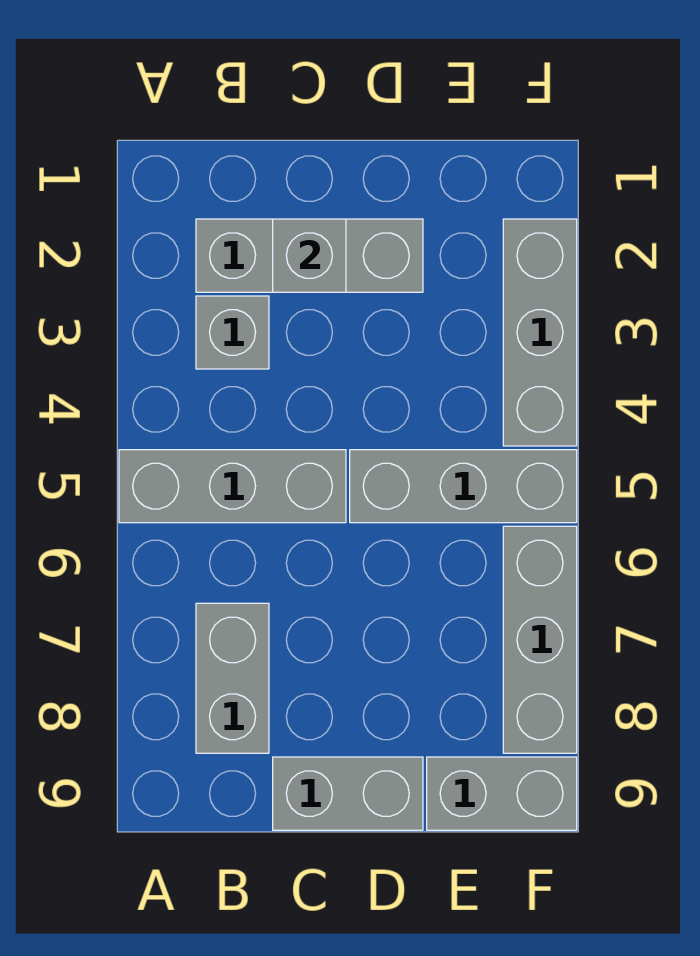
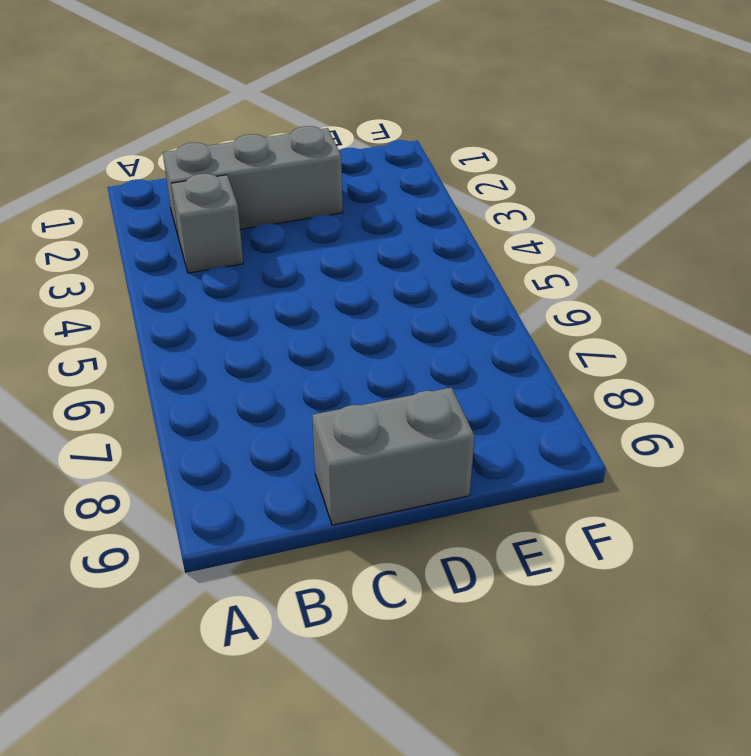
none -> grey 1x3 brick [119,450,346,523]
none -> grey 1x2 brick [196,603,269,753]

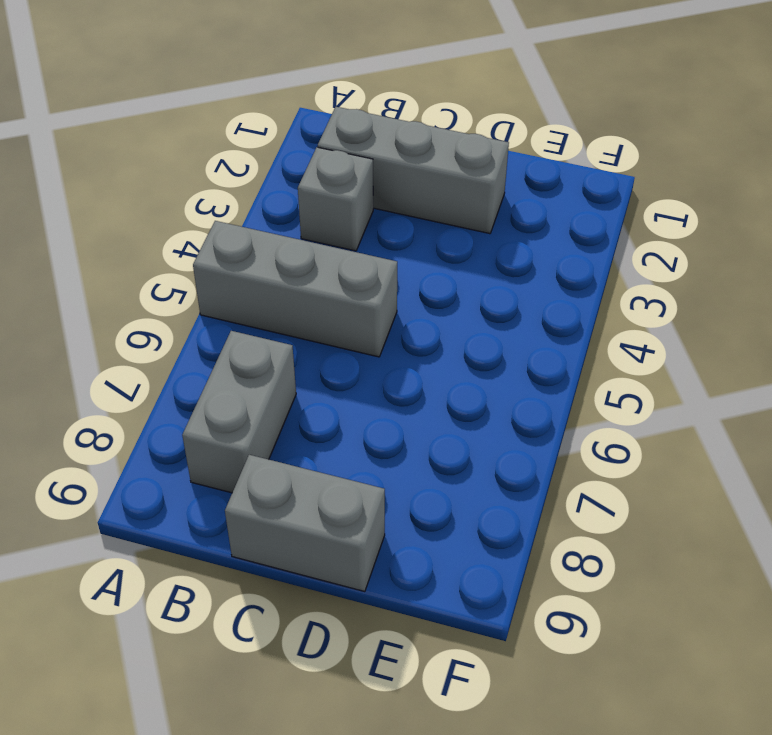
none -> grey 1x3 brick [350,450,577,523]
none -> grey 1x2 brick [427,757,577,830]

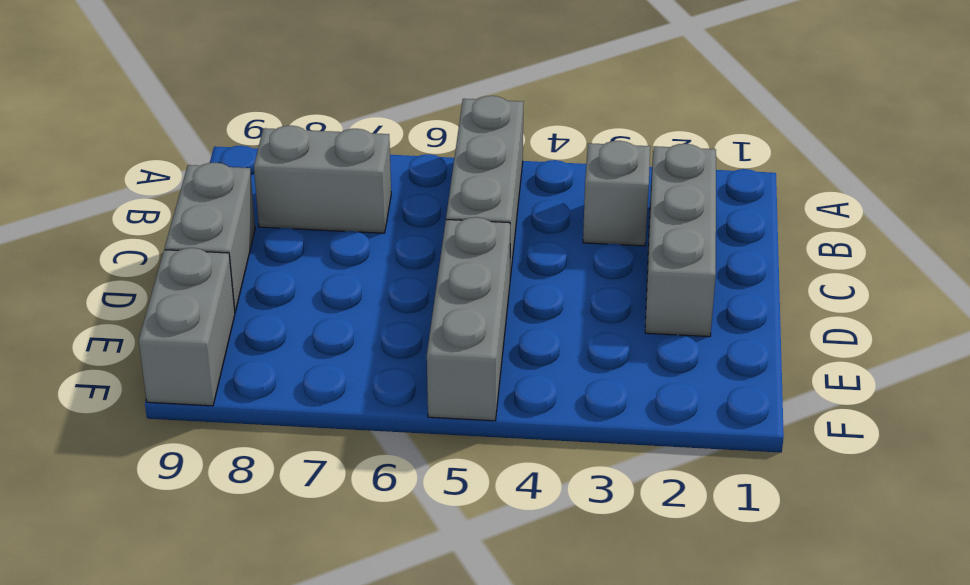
none -> grey 1x3 brick [503,219,577,446]
none -> grey 1x3 brick [503,526,577,753]

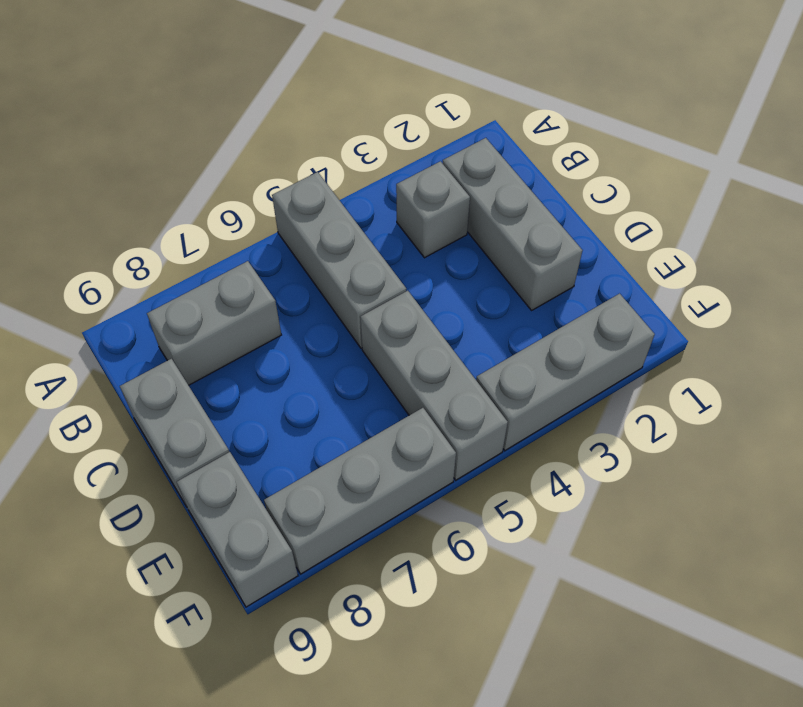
none -> grey 1x1 brick [273,219,346,292]

